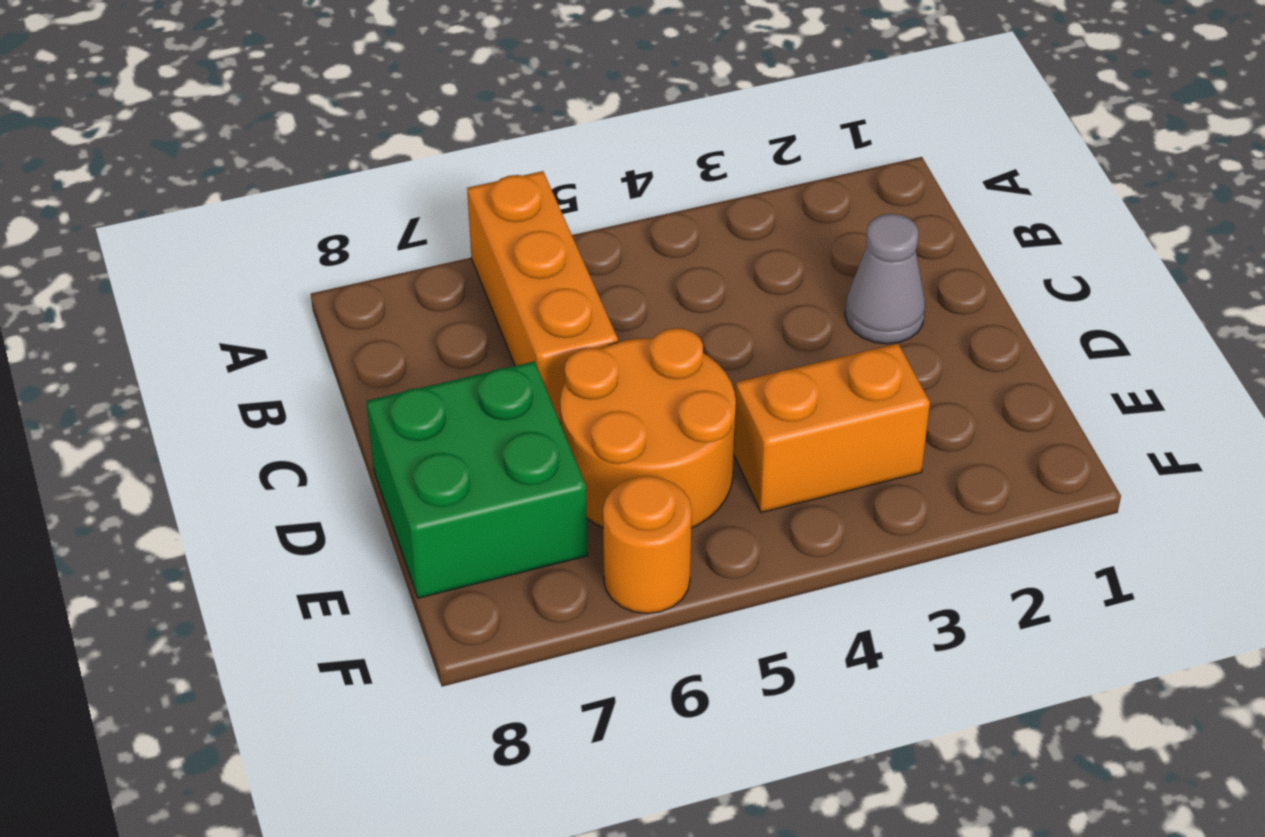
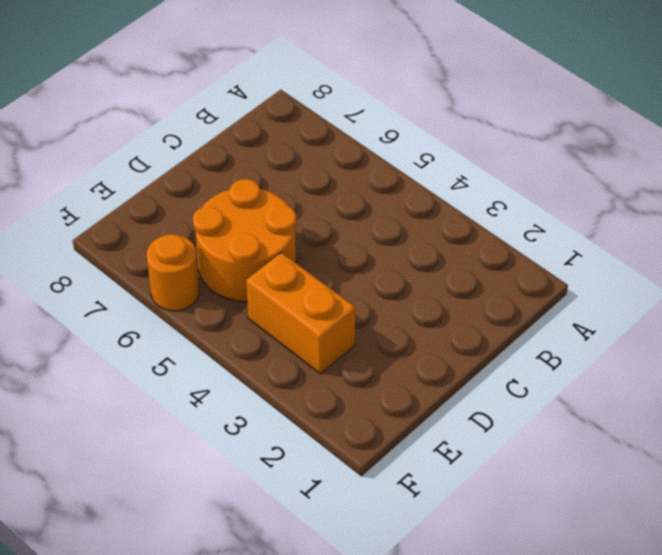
none -> orange 1x3 brick [467,171,618,423]
none -> grey 1x1 cone [845,214,925,344]

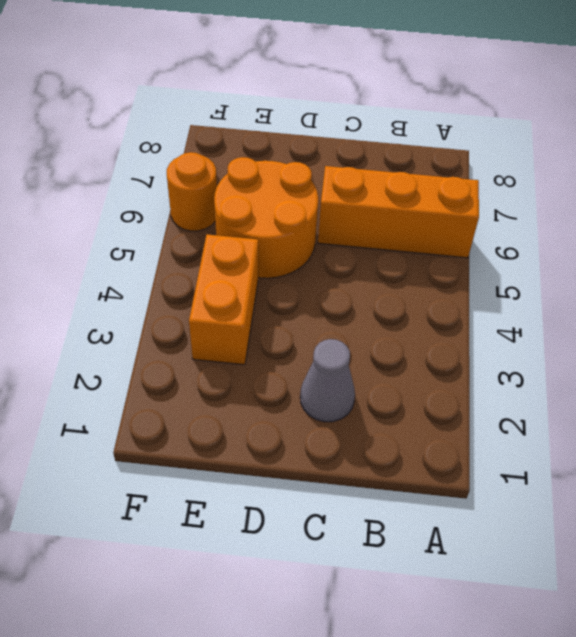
none -> green 2x2 brick [366,362,588,598]

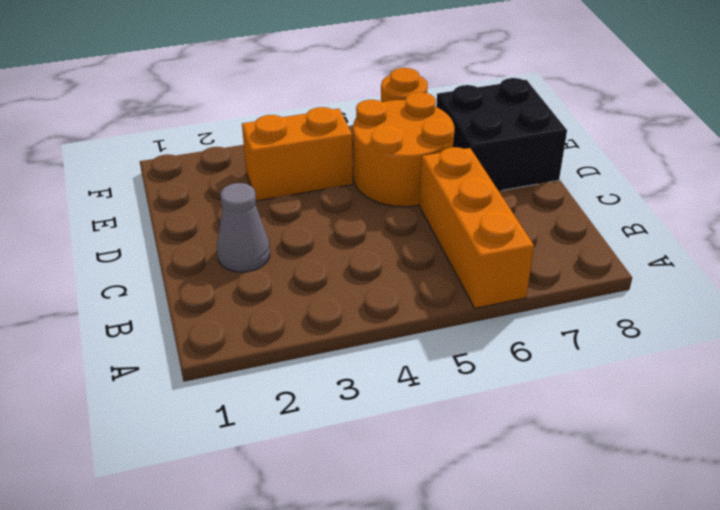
black 2x2 brick [436,78,567,191] -> green 2x2 brick [366,362,588,598]

